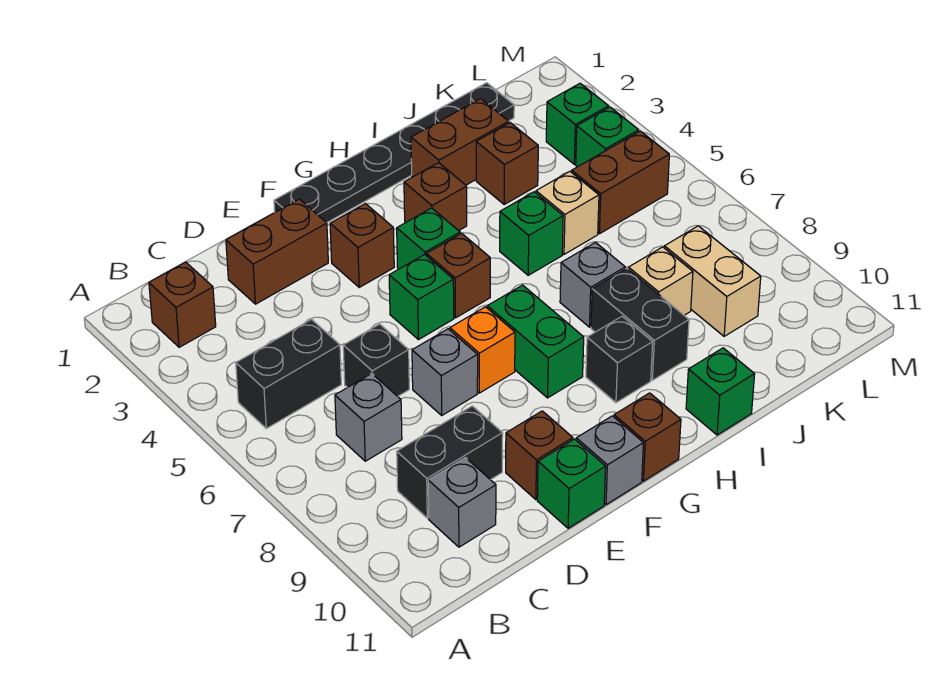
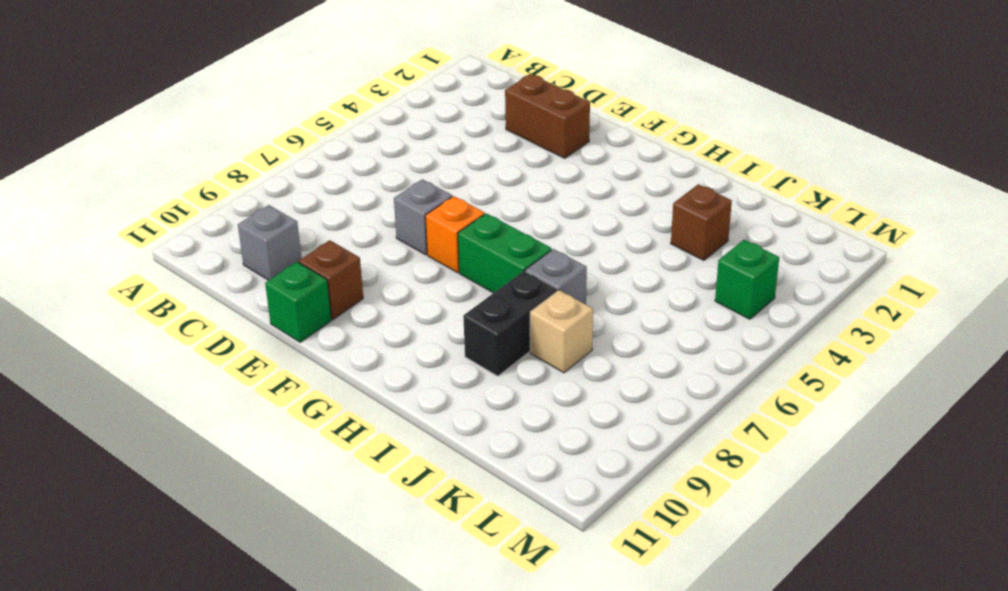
green 1x2 brick [458,213,552,293] -> green 1x2 brick turned to [487,285,584,398]
none -> brown 1x1 brick [149,262,216,347]
none -> black 1x2 brick [236,319,341,428]
none -> grey 1x1 brick [335,374,402,461]
none -> black 1x2 brick [397,406,503,518]

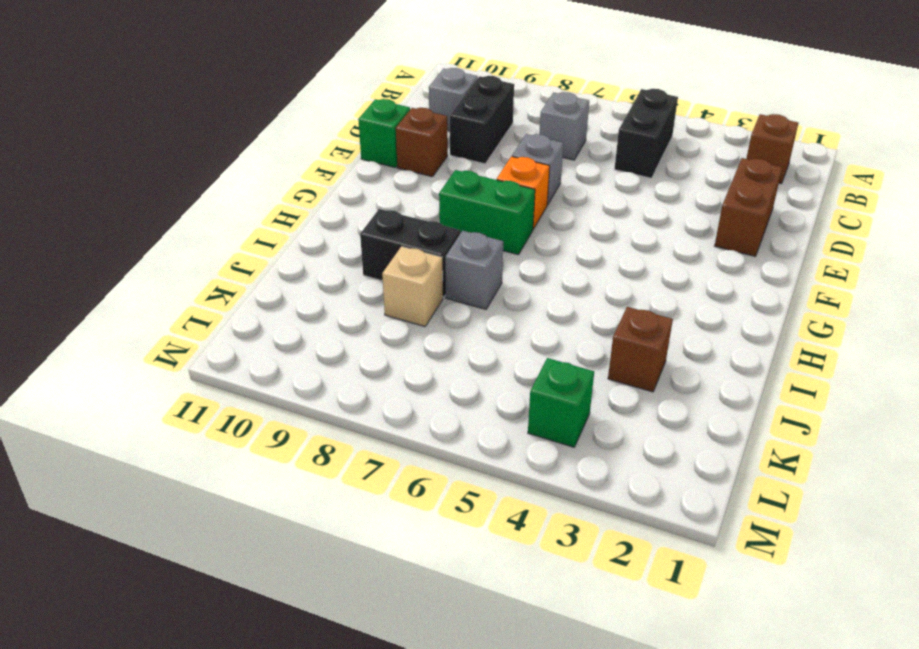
none -> black 1x1 brick [343,324,409,396]
none -> black 1x6 plate [274,83,514,223]
none -> brown 1x1 brick [330,204,394,287]
none -> green 1x1 brick [389,255,454,340]

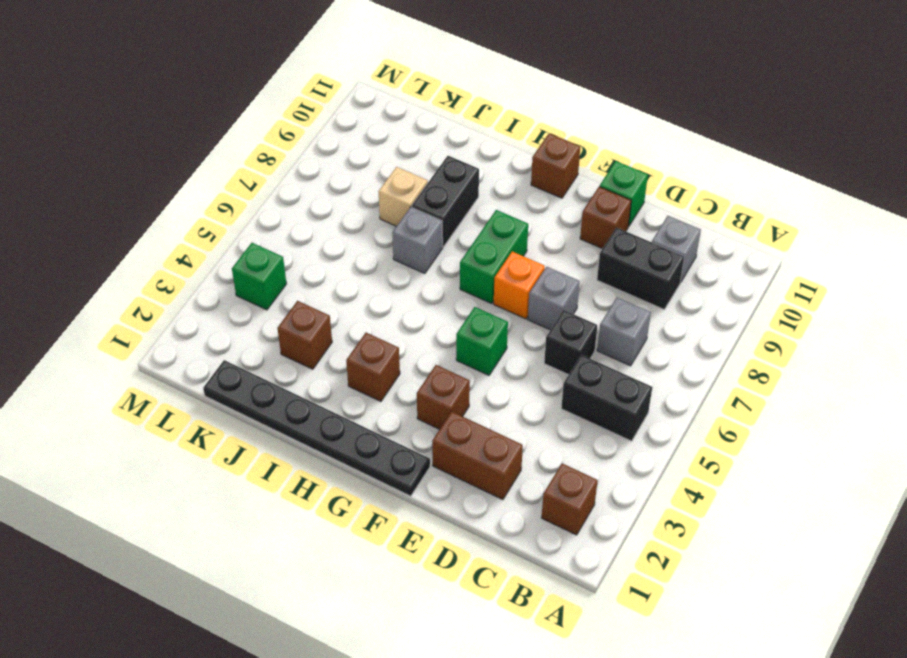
none -> grey 1x1 brick [576,416,643,505]
none -> green 1x1 brick [397,208,460,269]
none -> brown 1x1 brick [426,233,490,318]
none -> black 1x1 brick [586,316,653,403]

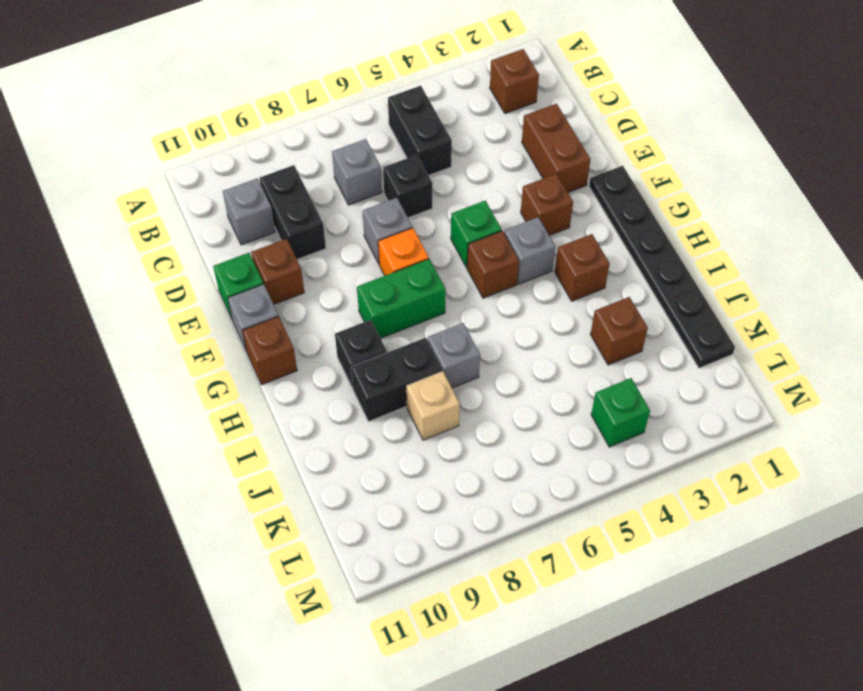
grey 1x1 brick [504,217,555,284] -> green 1x1 brick [397,208,460,269]
none -> brown 1x2 brick [411,99,509,185]
none -> green 1x1 brick [500,192,563,275]
none -> green 1x1 brick [686,348,755,435]
none -> tan 1x1 brick [536,171,599,254]

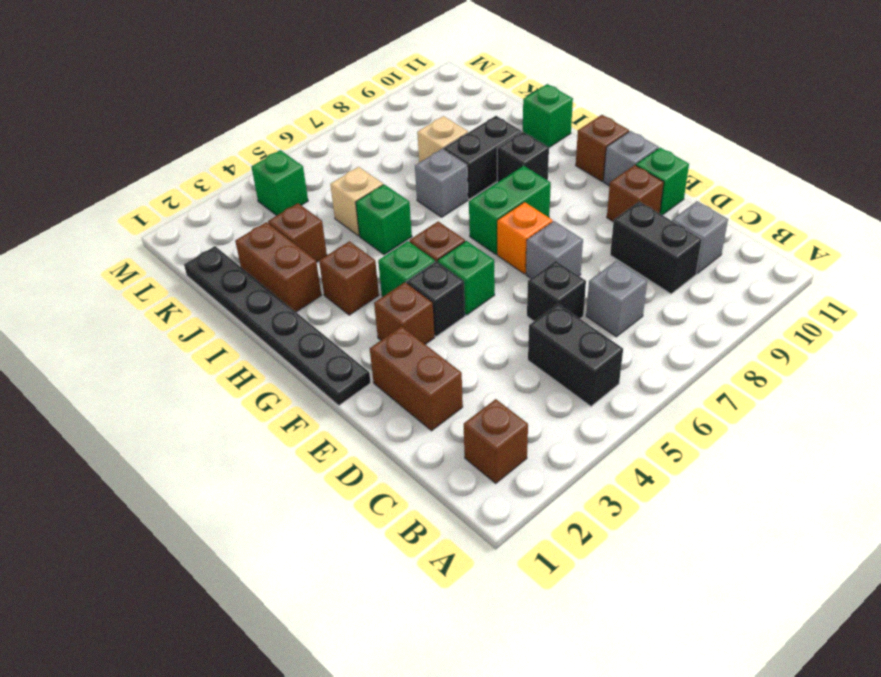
black 1x1 brick [406,261,465,337] -> none
none -> brown 1x2 brick [572,131,669,234]
none -> tan 1x2 brick [664,226,761,336]
none -> green 1x1 brick [546,83,609,164]

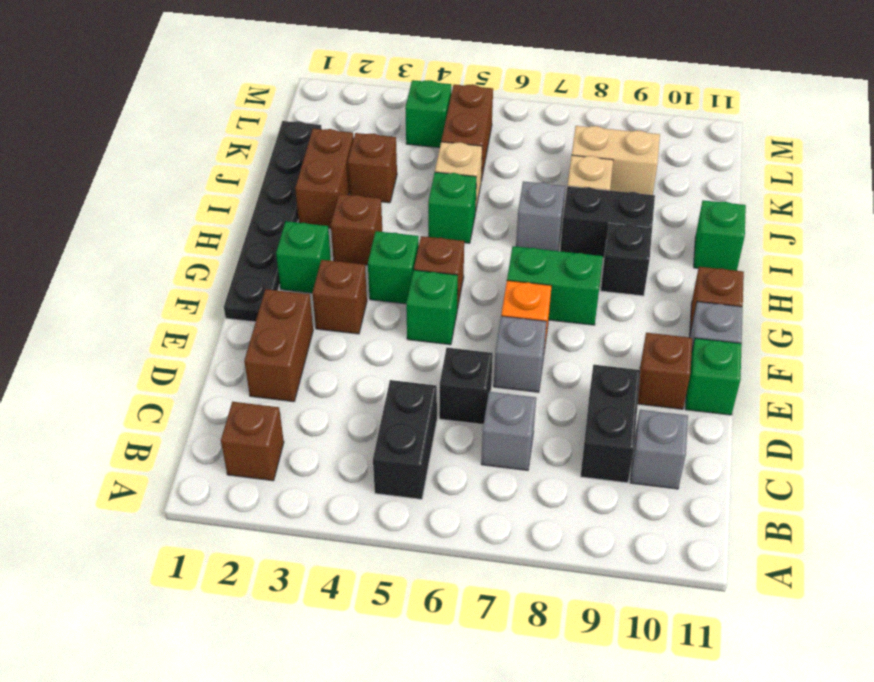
green 1x1 brick [276,221,331,293] -> green 1x1 brick moved to [546,83,609,164]

